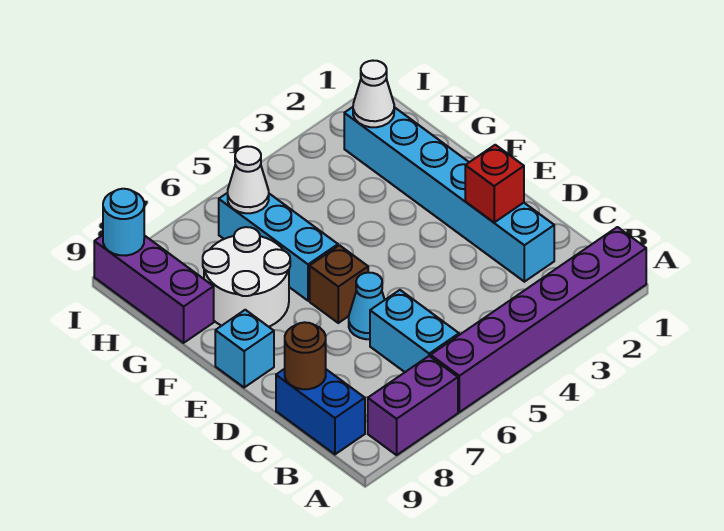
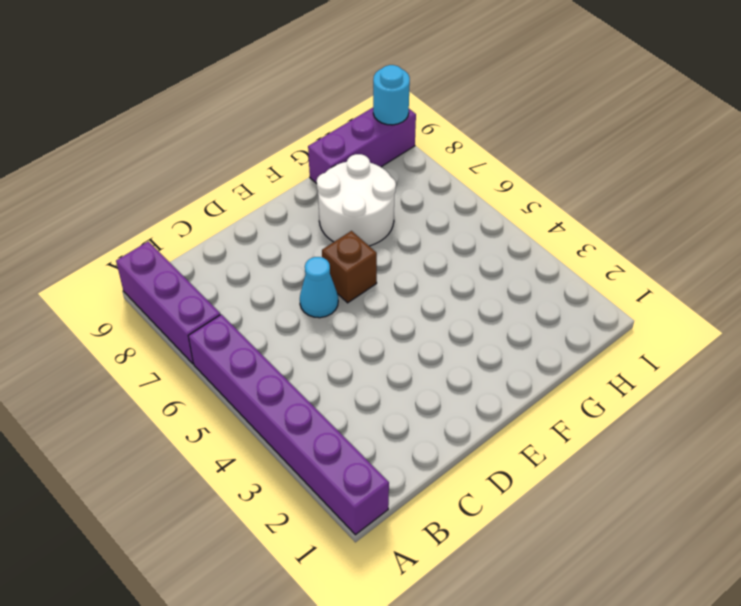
purple 1x3 brick [116,241,220,364] -> purple 1x2 brick [368,356,458,455]
none -> cyan 1x2 brick [370,290,459,372]
none -> blue 1x2 brick [276,369,365,454]
none -> cyan 1x6 brick [344,107,554,282]

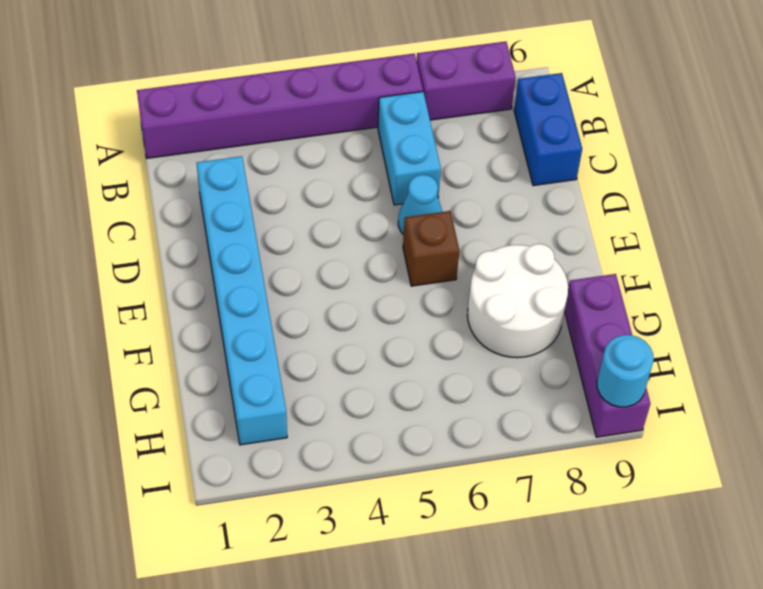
none -> cyan 1x1 brick [215,310,274,387]
none -> cyan 1x3 brick [219,193,338,301]
none -> brown 1x1 round brick [285,322,326,389]

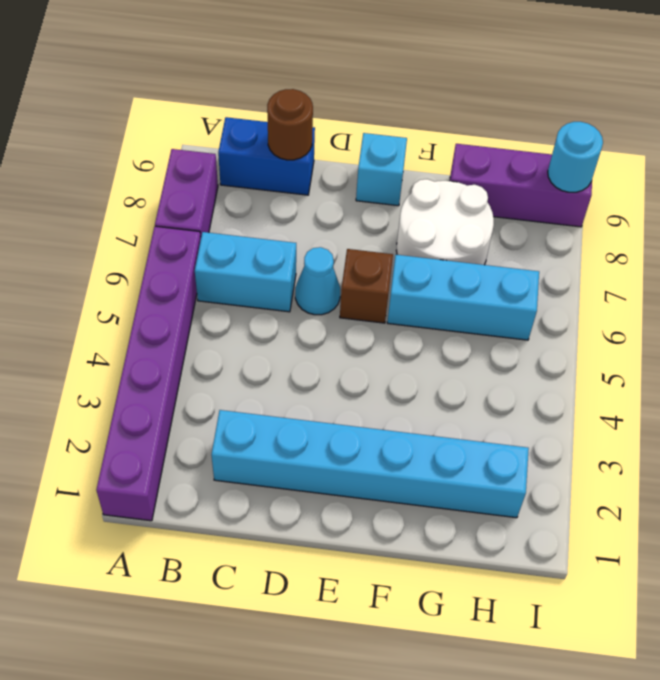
none -> red 1x1 brick [465,145,524,222]
none -> white 1x1 cone [353,61,394,127]
none -> white 1x1 cone [228,146,269,213]

